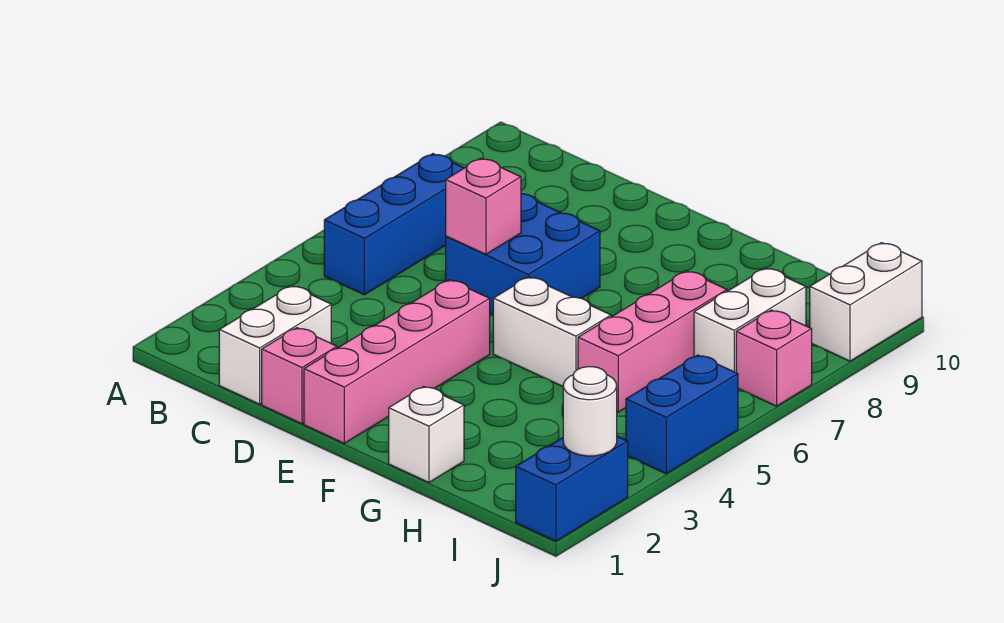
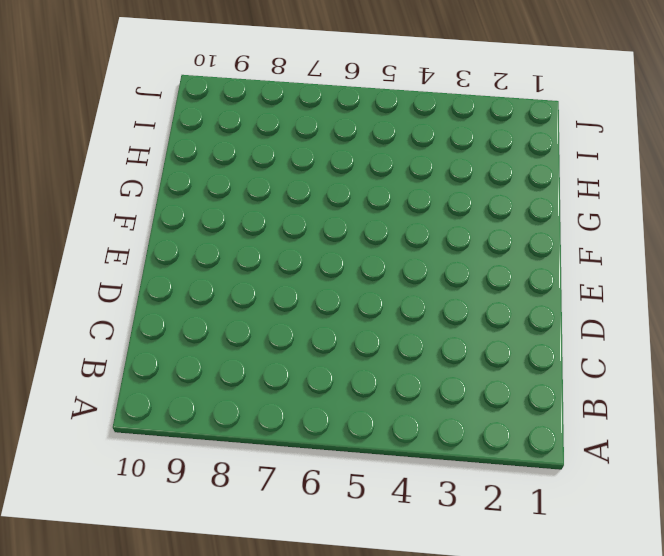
none -> blue 1x3 brick [324,154,464,295]
none -> white 1x2 brick [219,286,331,404]
none -> pink 1x1 brick [262,328,337,424]

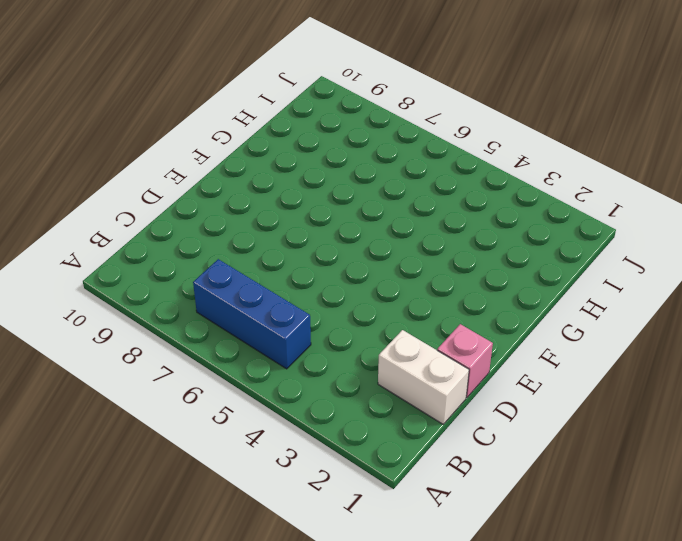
none -> blue 2x2 brick [446,194,600,315]
none -> pink 1x4 brick [304,280,490,443]
none -> white 1x2 brick [493,277,611,386]

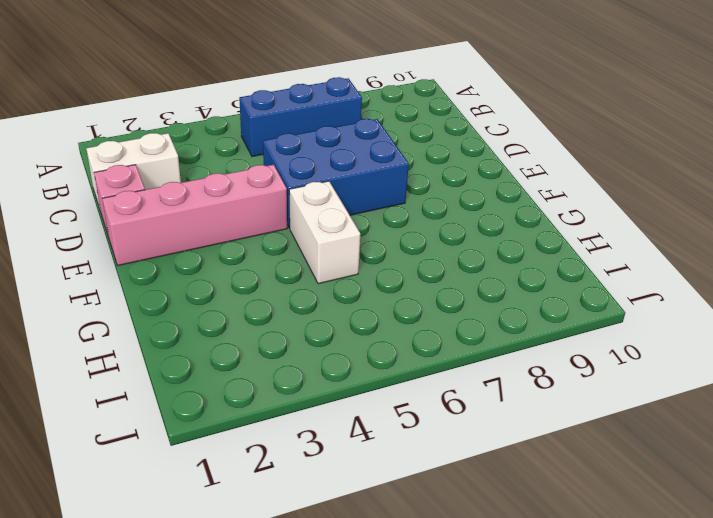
blue 2x3 brick [263,119,409,228] -> blue 2x2 brick [446,194,600,315]
none -> white 1x1 brick [389,386,464,483]
none -> pink 1x3 brick [578,271,727,412]
none -> white 1x2 brick [694,268,806,372]

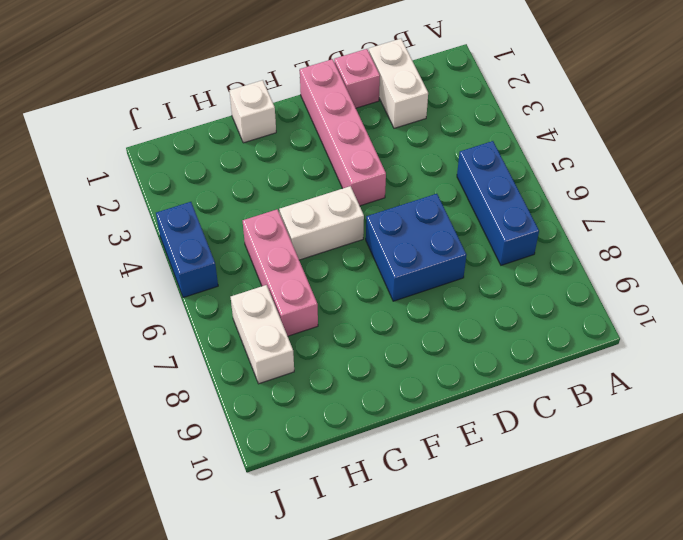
none -> blue 1x2 brick [516,436,628,541]
none -> pink 1x1 brick [736,310,812,406]
none -> white 1x2 brick [810,243,922,361]

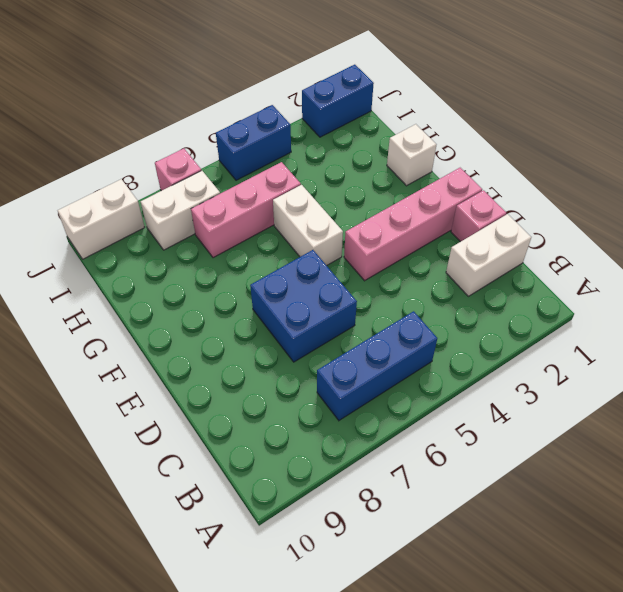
none -> pink 1x1 brick [446,158,521,254]
none -> white 1x1 round brick [563,367,617,456]

